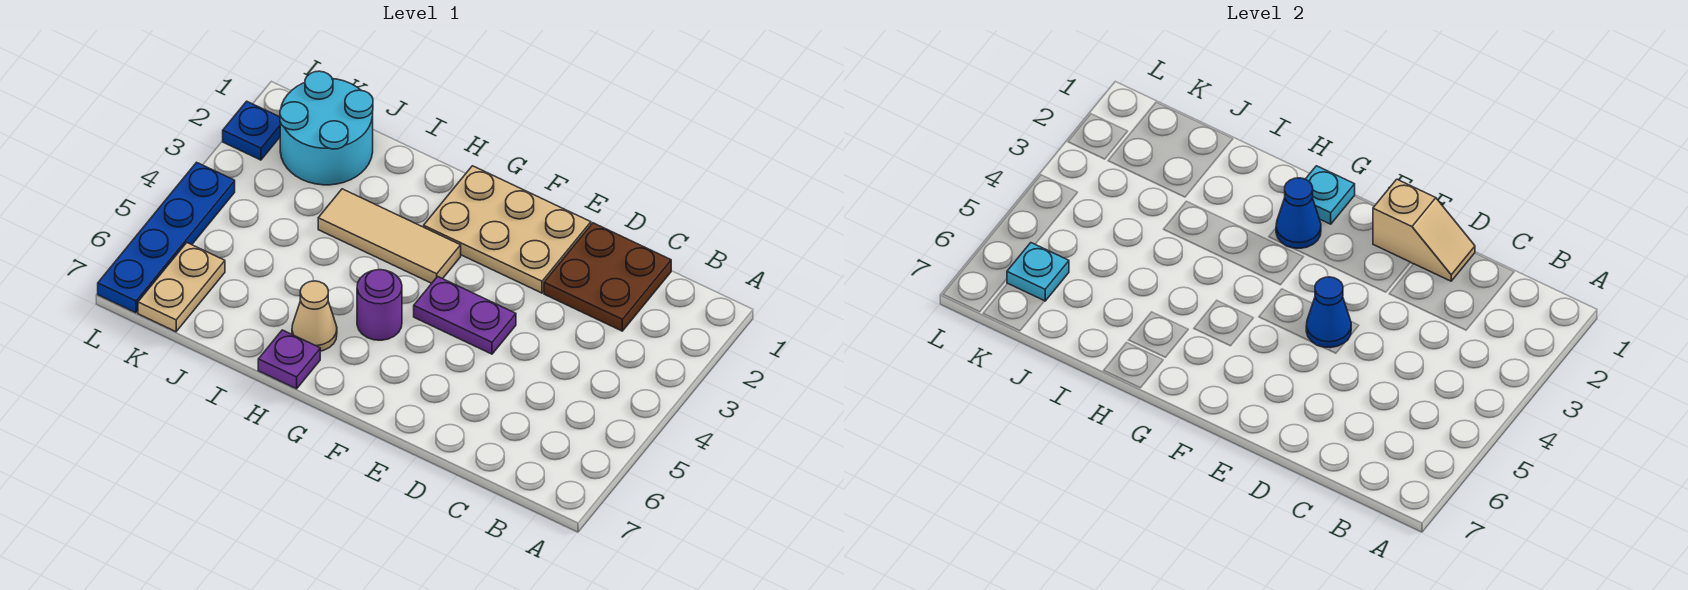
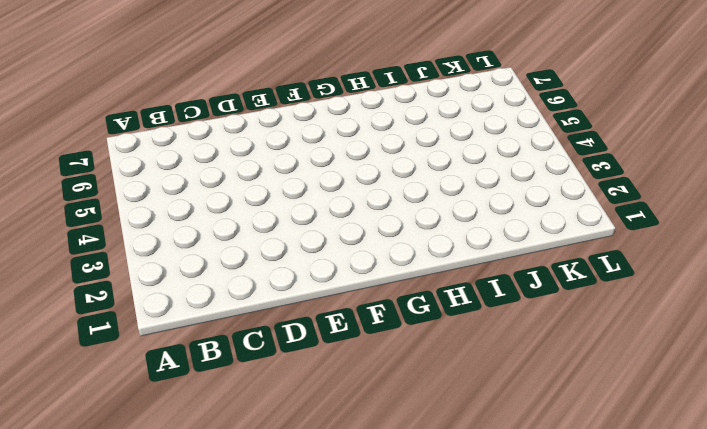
none -> brown 2x2 plate [544,223,671,331]
none -> tan 2x3 plate [424,166,591,293]
none -> purple 1x2 plate [414,276,516,354]

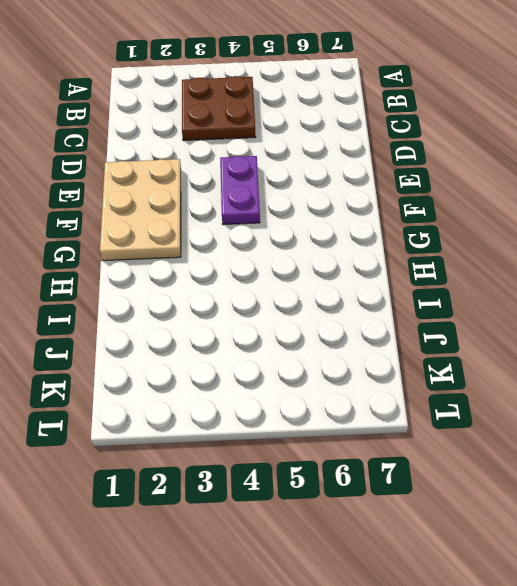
brown 2x2 plate [182,76,256,141] -> brown 2x2 plate moved to [544,223,671,331]
none -> tan 1x3 tile [318,189,461,283]
none -> purple 1x1 round brick [357,270,402,340]
none -> tan 1x1 cone [292,281,337,351]

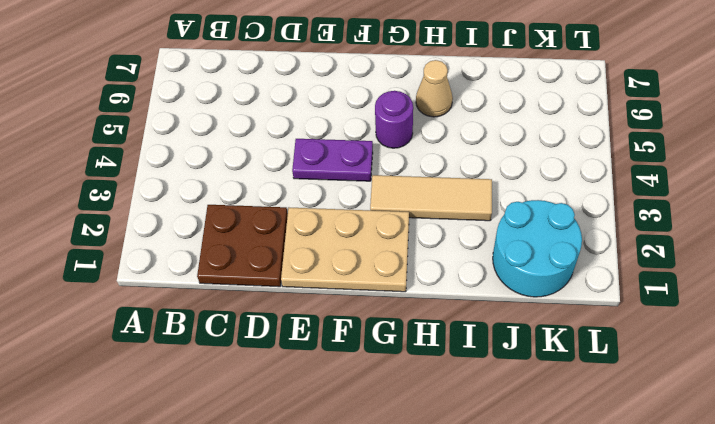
none -> purple 1x1 plate [258,330,320,389]
none -> tan 1x2 plate [138,243,225,332]
none -> blue 1x1 plate [223,101,280,160]

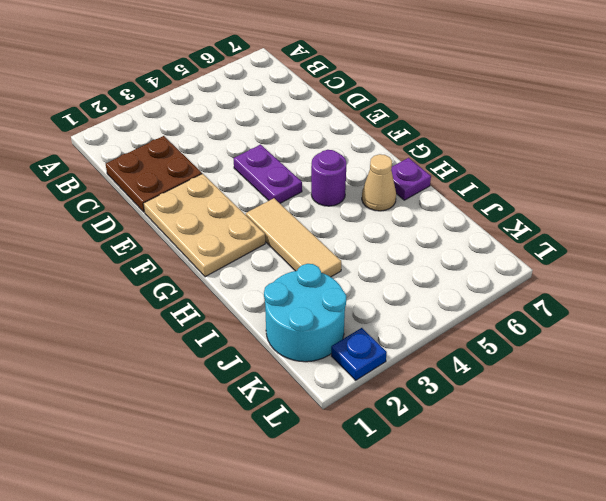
none -> tan 1x2 plate [138,243,225,332]
none -> blue 1x4 plate [98,162,235,313]
none -> tan 1x2 slope [1373,179,1475,281]

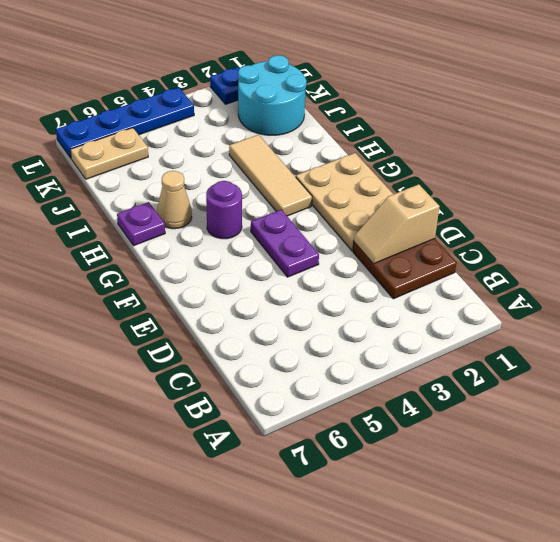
tan 1x2 slope [354,184,440,264] -> tan 1x2 slope turned to [1373,179,1475,281]
none -> blue 1x1 cone [1306,277,1351,348]
none -> cyan 1x1 plate [1306,166,1355,224]
none -> blue 1x1 cone [1276,178,1321,248]

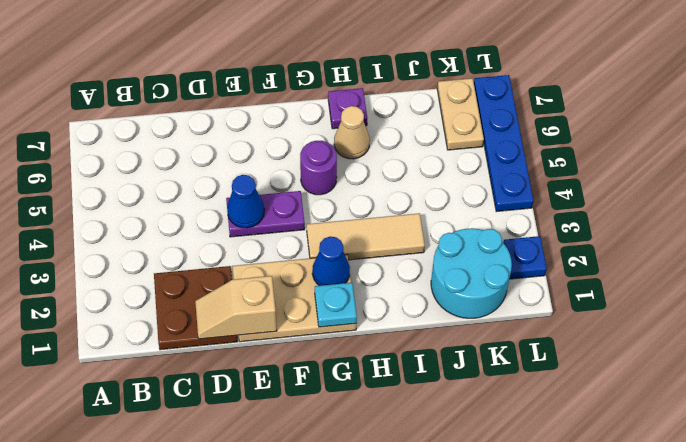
none -> cyan 1x1 plate [1007,243,1069,301]

